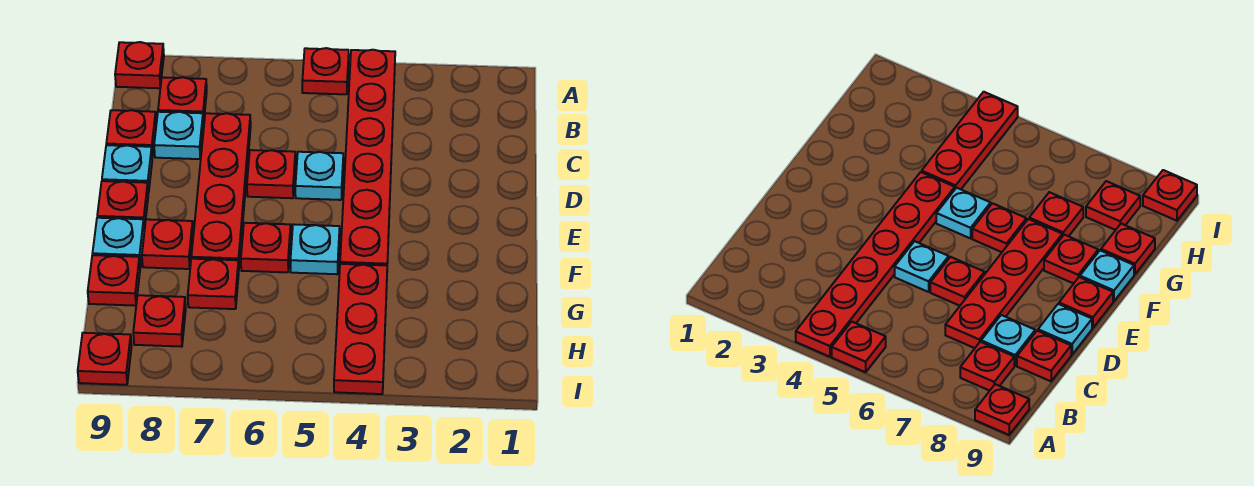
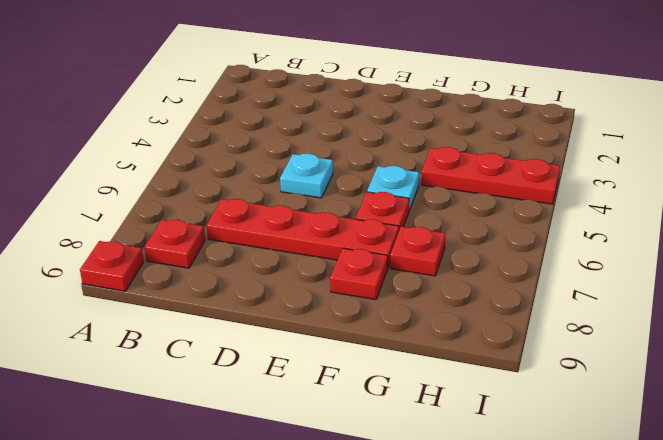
none -> red 1x6 plate [340,50,395,265]
none -> red 1x1 plate [302,48,349,94]
none -> cyan 1x1 plate [154,112,203,159]

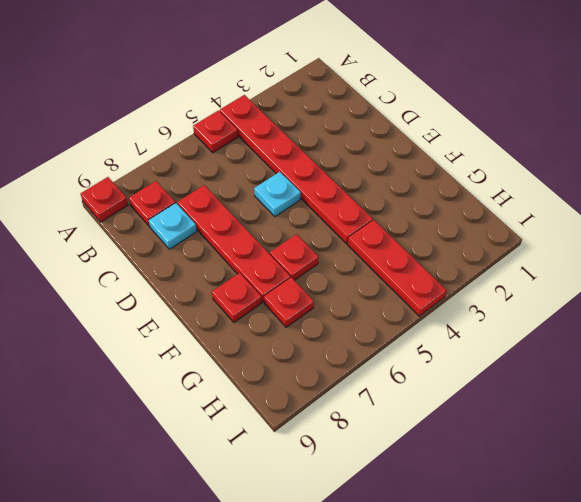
none -> red 1x1 plate [106,110,156,157]
none -> red 1x1 plate [247,150,295,198]
none -> cyan 1x1 plate [102,145,152,193]

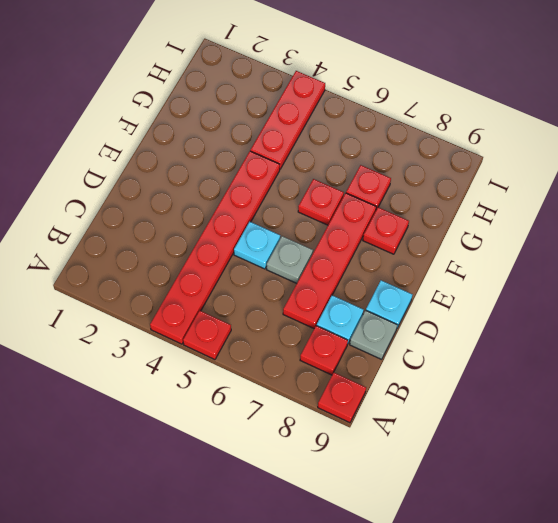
grey 1x1 plate [350,310,397,359] -> red 1x1 plate [106,110,156,157]
grey 1x1 plate [266,236,313,283] -> red 1x1 plate [247,150,295,198]
none -> red 1x1 plate [97,181,148,230]
none -> cyan 1x1 plate [290,224,340,274]
none -> cyan 1x1 plate [93,218,144,266]

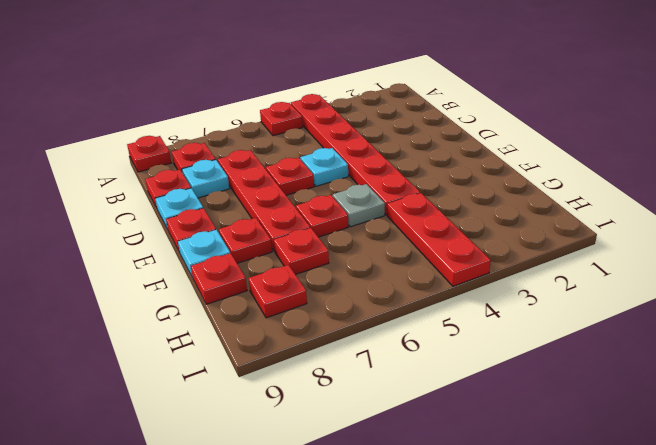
grey 1x1 plate [333,184,385,227] -> cyan 1x1 plate [290,224,340,274]
none -> red 1x1 plate [78,333,132,385]

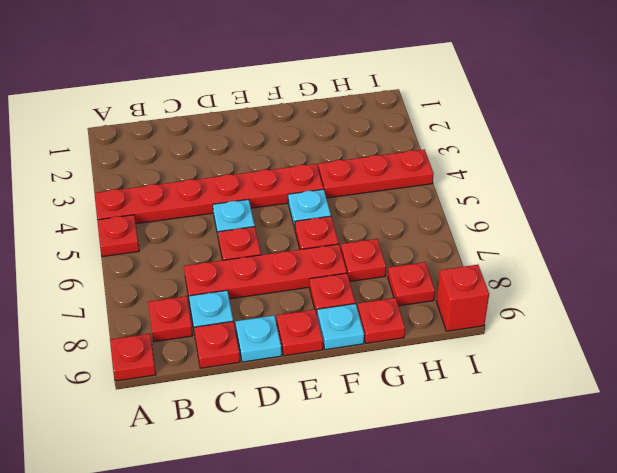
red 1x1 brick [436,265,489,331] -> red 1x1 plate [78,333,132,385]

